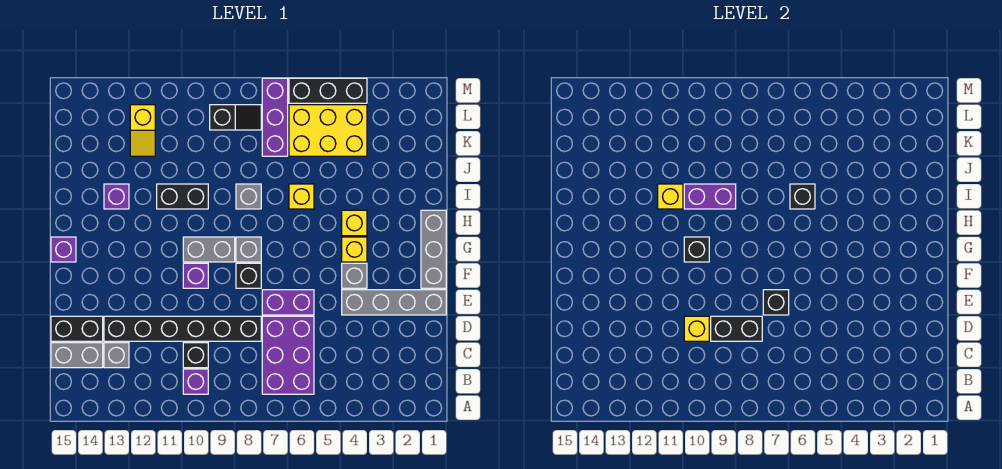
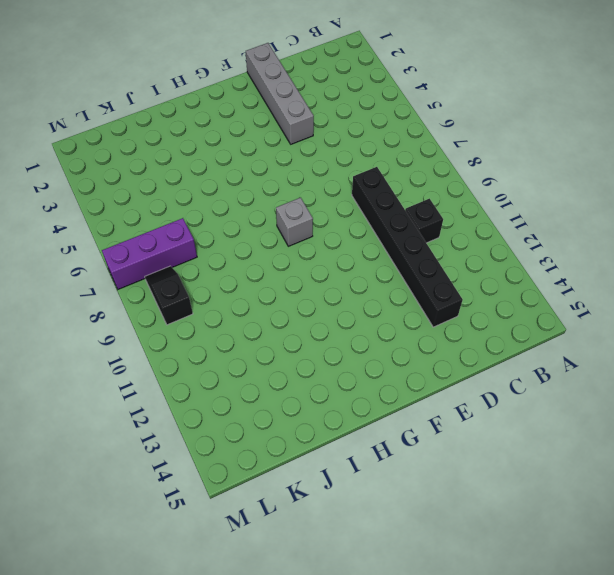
none -> purple 2x3 brick [262,316,314,394]
none -> purple 1x1 brick [183,369,208,394]
none -> grey 1x1 brick [104,343,129,368]
none -> grey 1x2 brick [51,343,103,368]

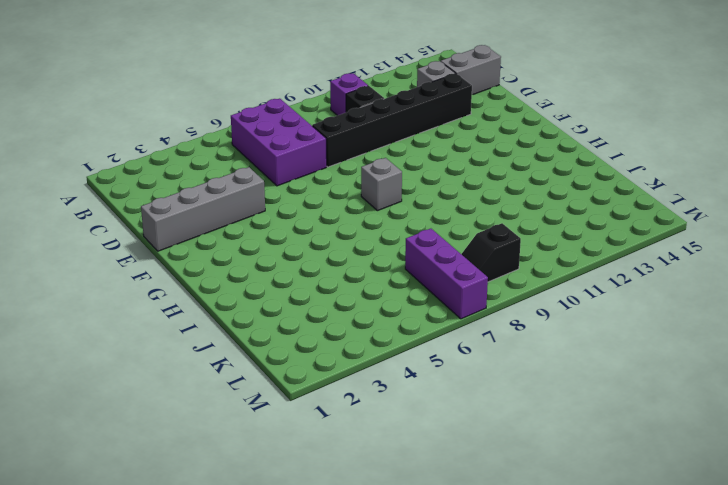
none -> black 1x2 brick [51,316,103,341]
none -> purple 1x2 brick [262,290,314,315]
none -> grey 1x3 brick [421,210,446,288]
none -> grey 1x1 brick [342,263,367,288]

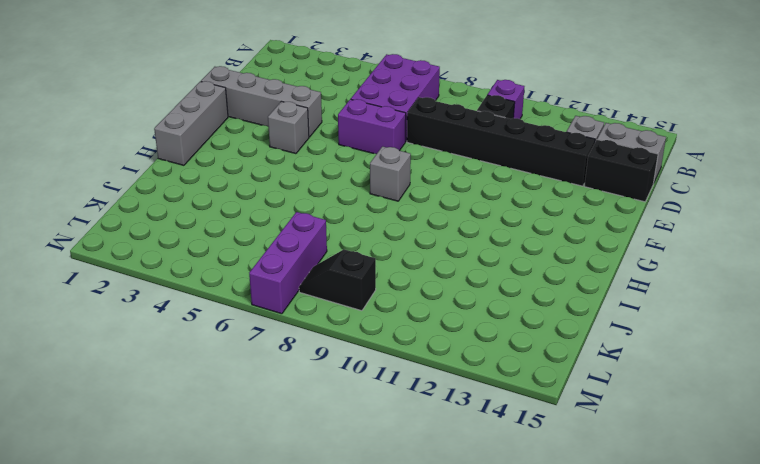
none -> black 1x1 brick [236,263,261,288]
none -> purple 1x1 brick [183,263,208,288]
none -> yellow 1x1 brick [342,237,367,262]
none -> grey 1x2 brick [183,237,235,262]

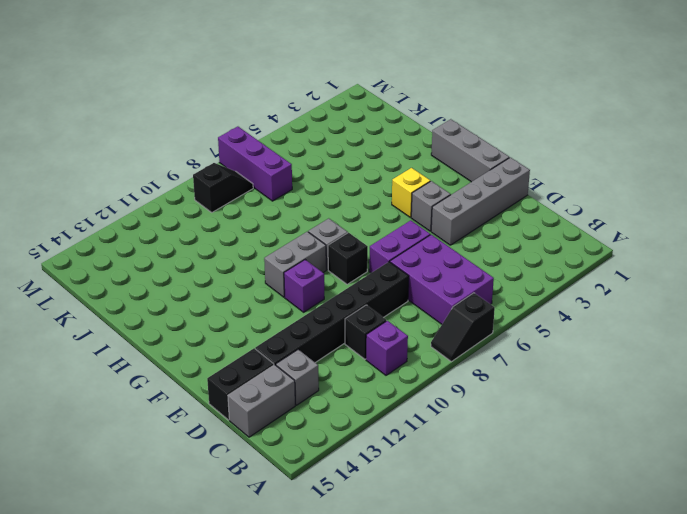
black 1x2 slope [431,293,495,362] -> none
none -> purple 1x1 brick [51,237,76,262]
none -> yellow 1x1 brick [342,210,367,236]
none -> yellow 1x1 brick [289,184,314,209]
none -> grey 1x1 brick [236,184,261,209]

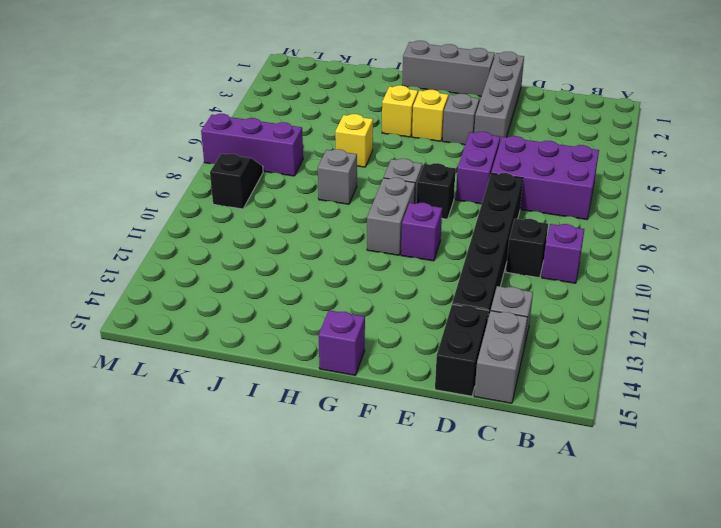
none -> black 1x2 brick [157,184,208,209]
none -> purple 1x1 brick [104,184,129,209]
none -> yellow 2x3 brick [289,105,367,156]
none -> yellow 1x2 slope [130,105,155,156]

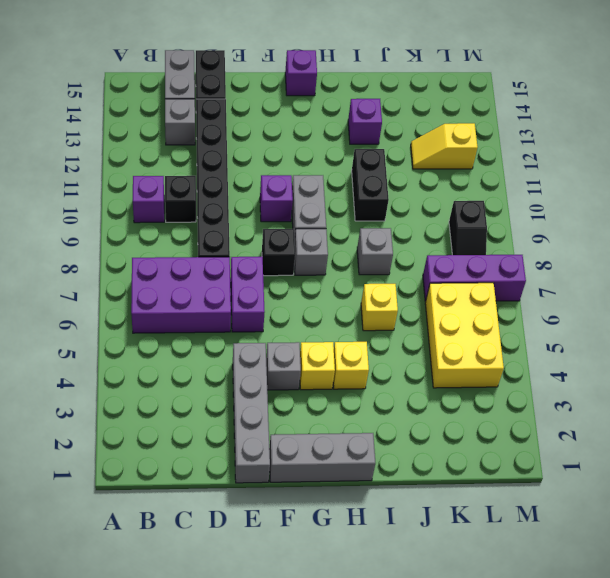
none -> black 1x3 brick [289,78,367,103]
none -> black 1x2 brick [711,316,762,341]
none -> yellow 1x1 brick [684,316,709,341]
none -> black 1x1 brick [763,290,789,315]

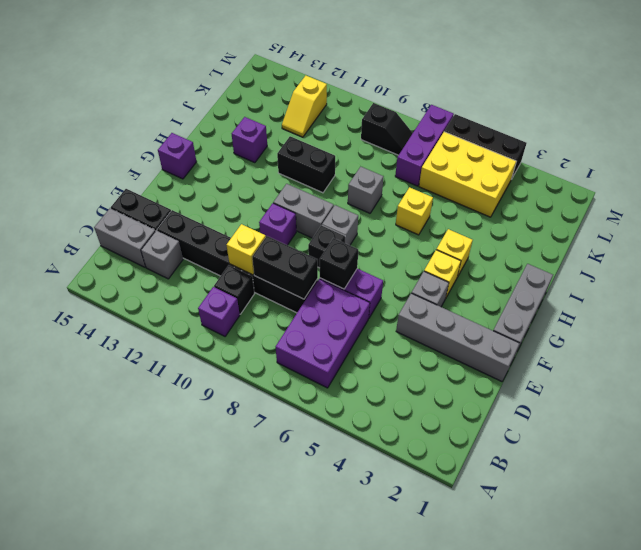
none -> black 1x1 brick [684,237,709,262]
none -> black 1x1 brick [790,184,815,209]
none -> purple 1x2 brick [684,184,736,209]
none -> yellow 1x1 brick [658,184,683,209]

